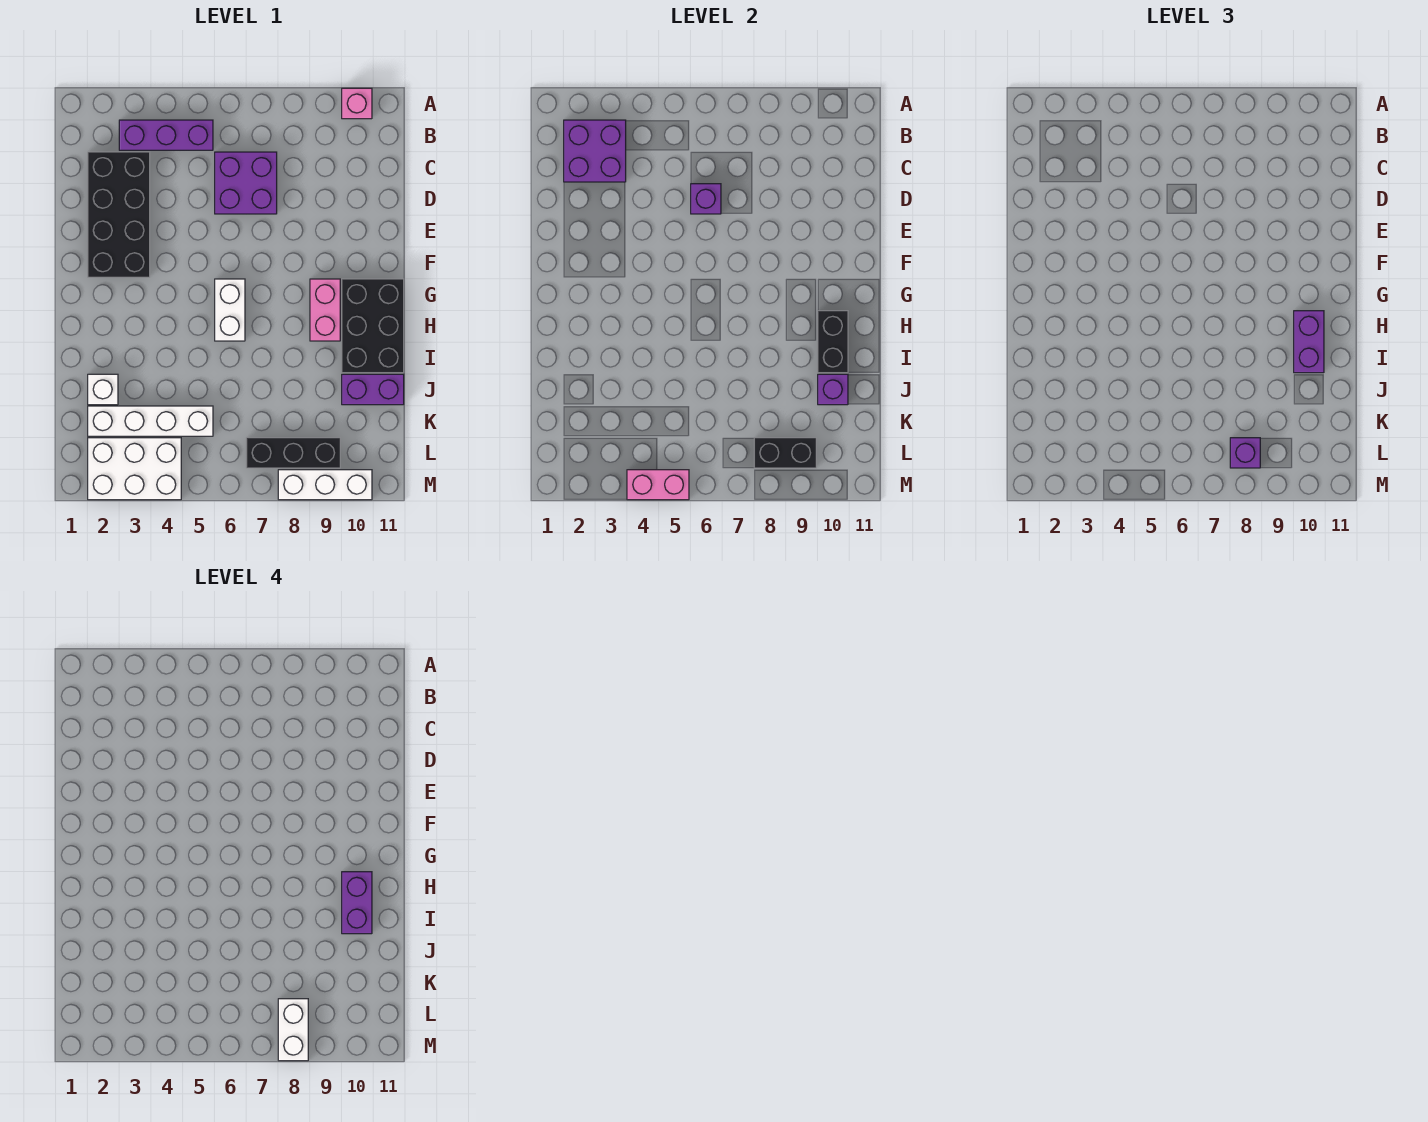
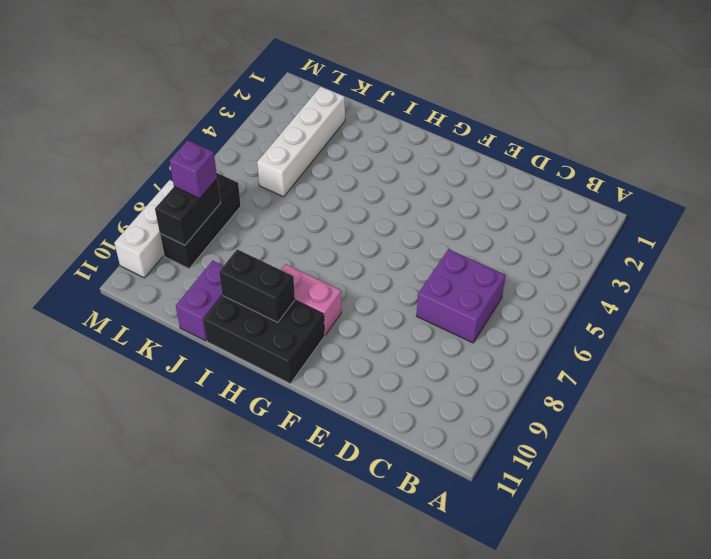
none -> pink 1x1 brick [342,88,372,119]
none -> purple 1x3 brick [119,120,213,150]
none -> black 2x4 brick [88,152,150,277]

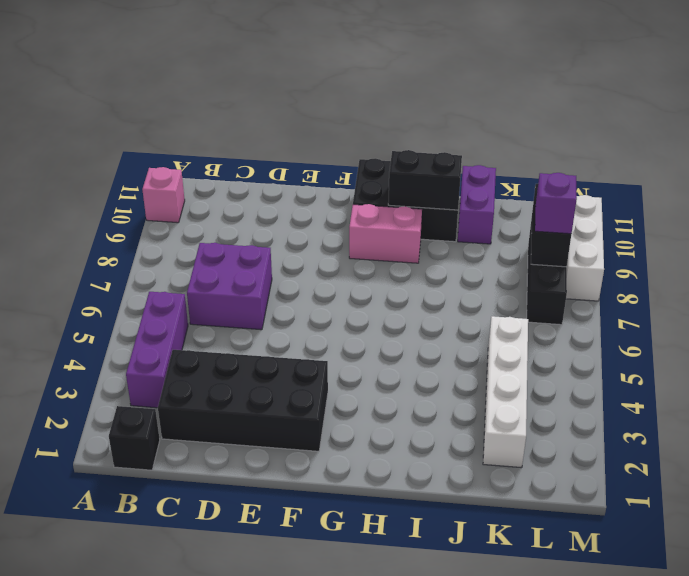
black 1x1 brick [109,406,160,470] -> none
none -> white 1x2 brick [215,279,245,341]
none -> white 1x1 brick [88,374,118,405]
none -> white 2x3 brick [88,438,181,500]

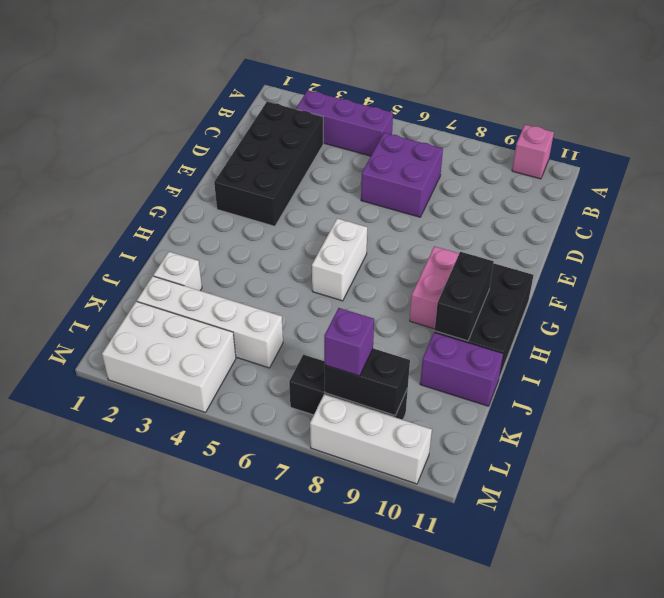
none -> purple 2x2 brick [564,120,626,182]
none -> purple 1x1 brick [691,184,721,214]
none -> purple 1x1 brick [818,374,848,405]

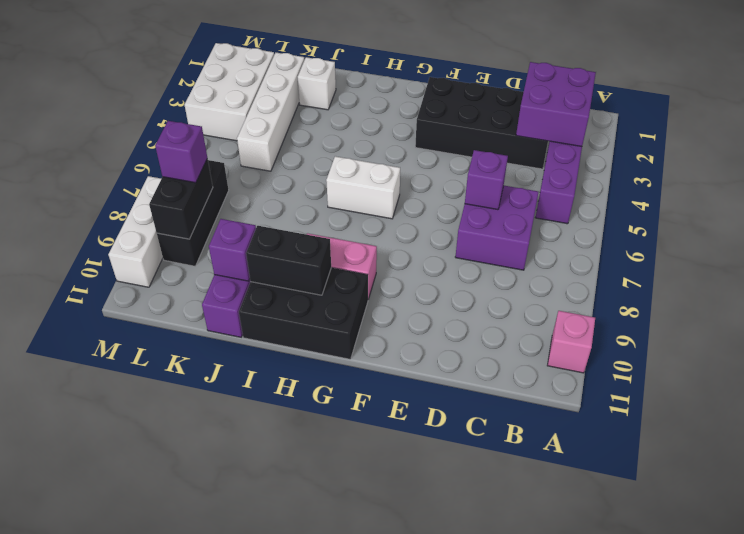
none -> pink 1x2 brick [627,470,689,500]
none -> purple 1x2 brick [1294,311,1324,373]
none -> purple 1x2 brick [342,872,372,934]

